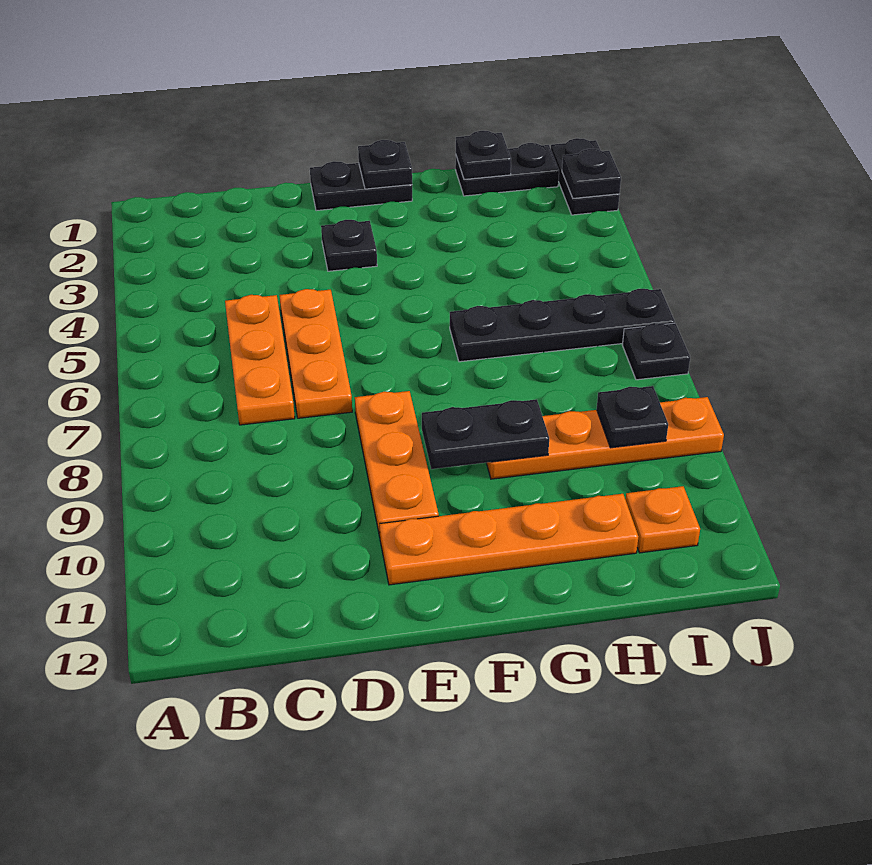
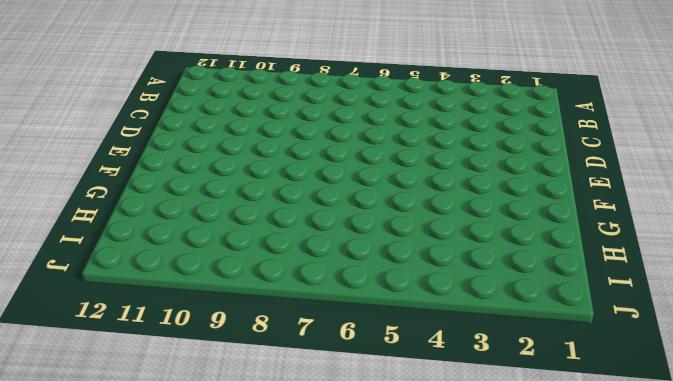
none -> orange 1x3 plate [225,295,295,425]
none -> orange 1x3 plate [279,289,352,418]
none -> black 1x2 plate [310,161,412,211]

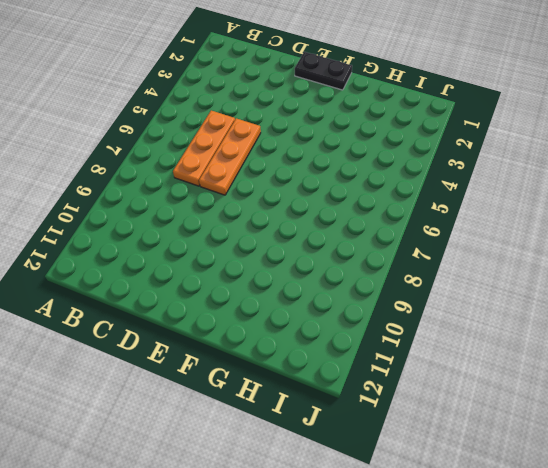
none -> black 1x1 plate [321,220,377,271]
none -> orange 1x3 plate [355,391,439,537]
none -> orange 1x4 plate [380,494,638,585]

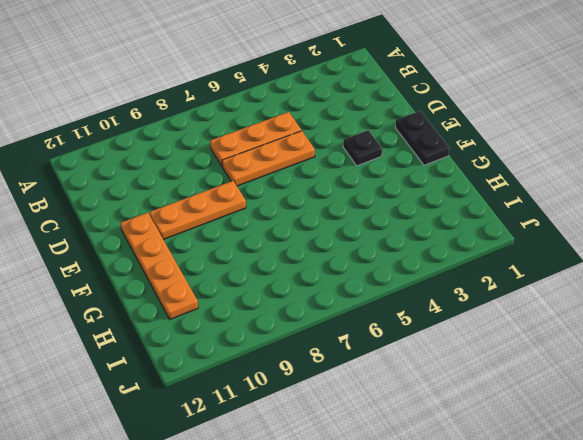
none -> black 1x4 plate [450,289,675,362]
none -> orange 1x4 plate [487,397,724,479]
none -> black 1x2 plate [455,143,559,196]

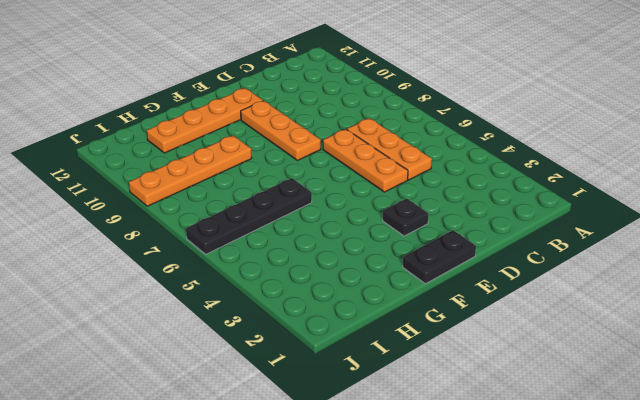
none -> black 1x2 plate [455,143,559,196]
none -> orange 1x1 plate [625,486,700,553]
none -> black 1x2 plate [551,138,620,215]

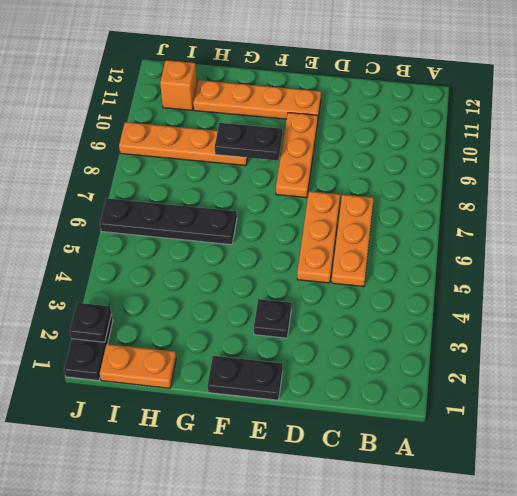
orange 1x2 plate [100,344,176,388] -> black 1x2 plate [455,143,559,196]
orange 1x1 brick [160,60,197,110] -> orange 1x1 plate [625,486,700,553]
none -> black 1x1 plate [622,323,690,380]
none -> black 1x1 plate [358,140,412,189]
none -> black 1x1 plate [456,131,511,179]

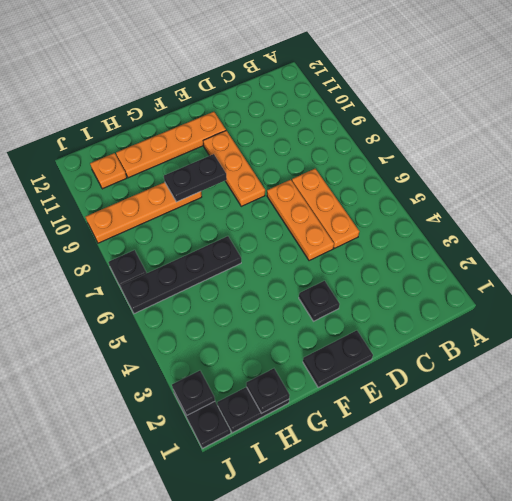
none -> black 1x1 plate [358,140,412,189]
none -> black 1x1 plate [597,386,668,448]

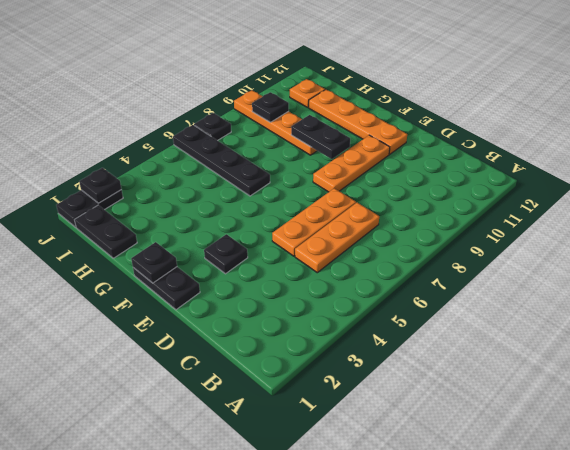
none -> black 1x1 plate [456,131,511,179]

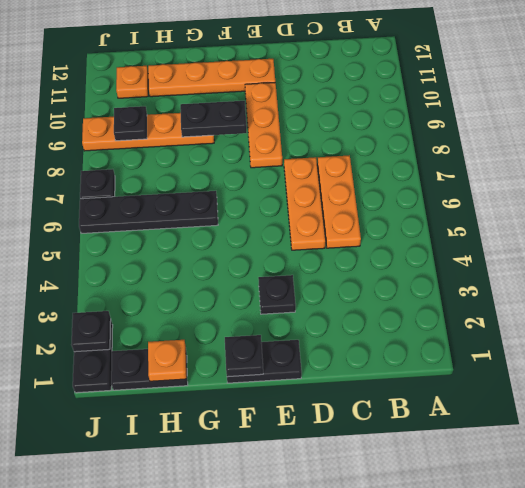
orange 1x1 plate [148,340,186,381] -> black 1x1 plate [456,131,511,179]

